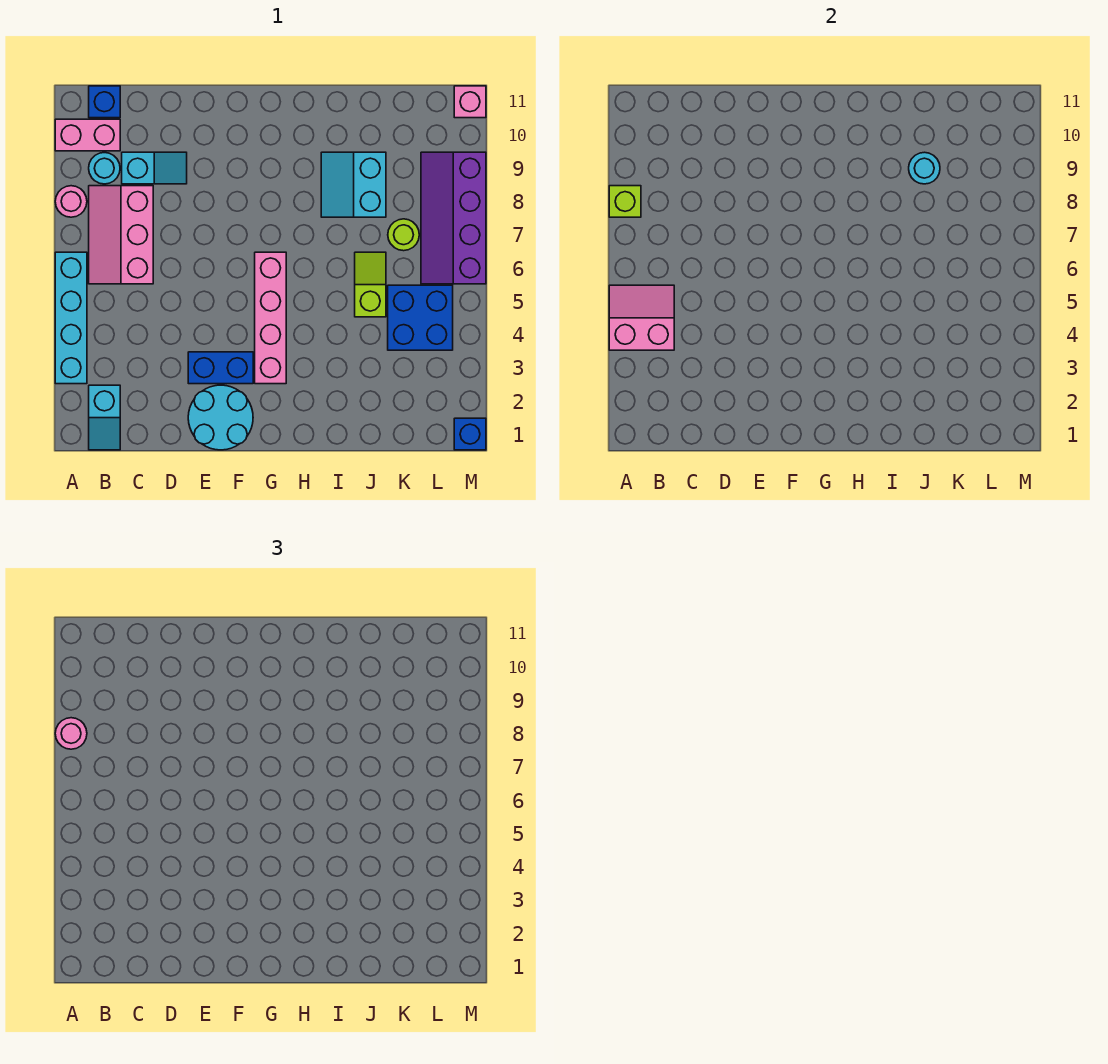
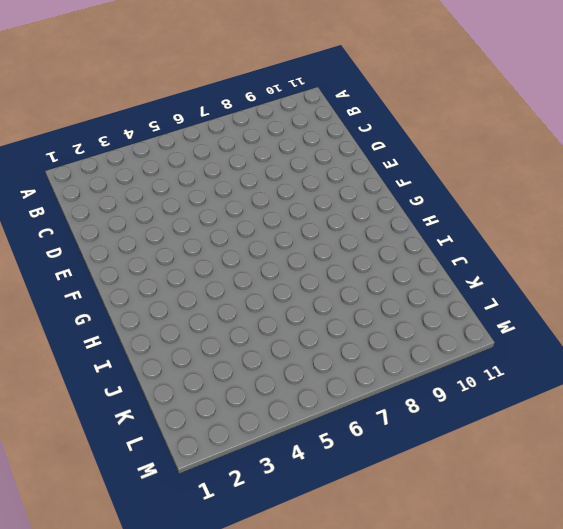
none -> cyan 1x4 brick [55,252,87,384]
none -> pink 1x1 round brick [55,186,87,217]
none -> pink 1x2 brick [55,119,120,151]

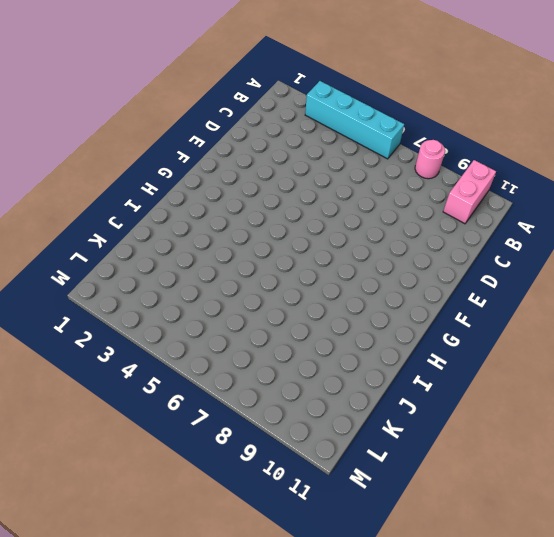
none -> cyan 1x2 slope [89,385,120,450]
none -> pink 2x3 slope [89,186,153,284]
none -> cyan 1x1 round brick [89,153,120,184]

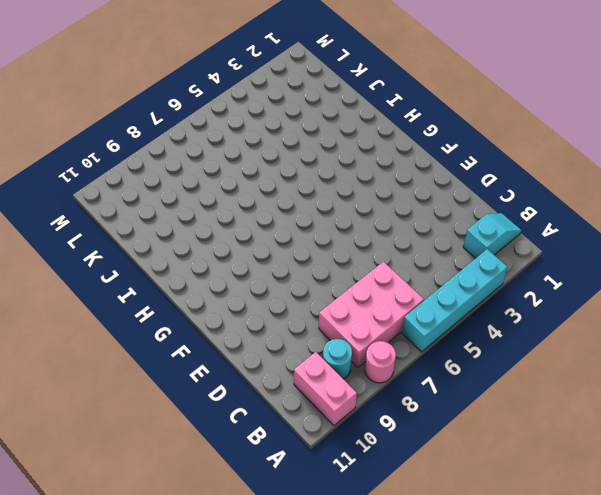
pink 2x3 brick [319,262,424,367] -> pink 2x3 slope [89,186,153,284]
none -> blue 1x1 brick [89,86,120,118]
none -> cyan 1x2 slope [122,152,187,184]
none -> cyan 2x2 round brick [188,385,253,450]

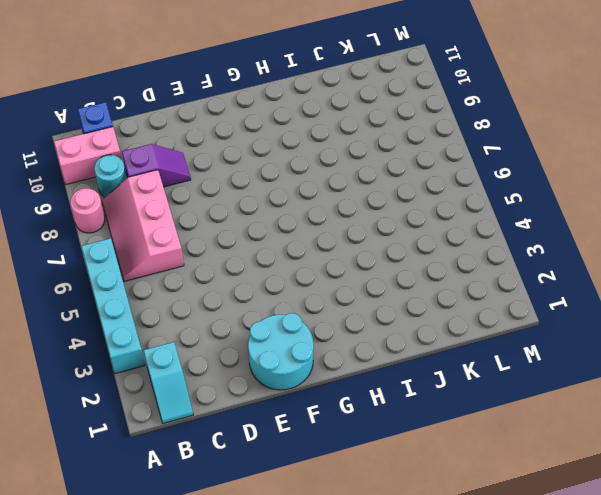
purple 1x2 slope [122,144,191,187] -> cyan 1x2 slope [122,152,187,184]
none -> blue 1x2 brick [188,352,253,384]
none -> pink 1x4 brick [255,252,286,384]
none -> cyan 2x2 slope [321,152,386,217]

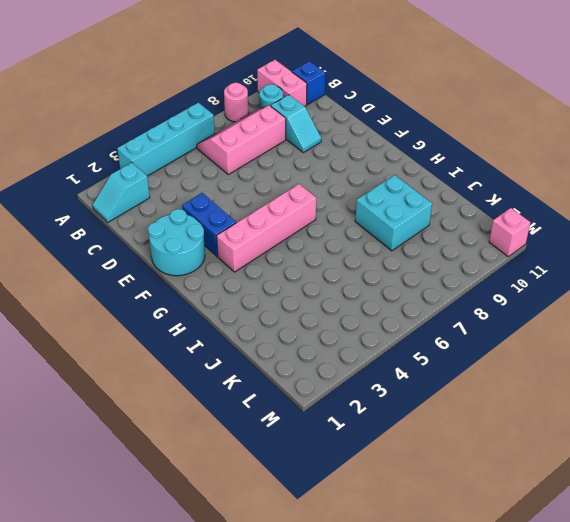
cyan 2x2 brick [355,175,432,251] -> cyan 2x2 slope [321,152,386,217]
none -> lime 1x2 slope [355,252,386,317]
none -> blue 2x2 brick [388,285,453,350]
none -> lime 1x1 round brick [388,219,419,251]

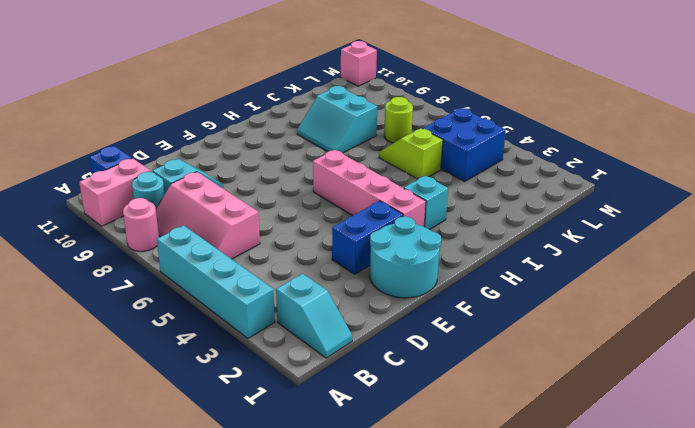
cyan 1x1 brick [404,176,448,230] -> none
none -> purple 2x4 slope [421,152,486,284]
none -> blue 1x1 brick [454,418,486,450]
none -> pink 2x2 slope [609,285,674,350]

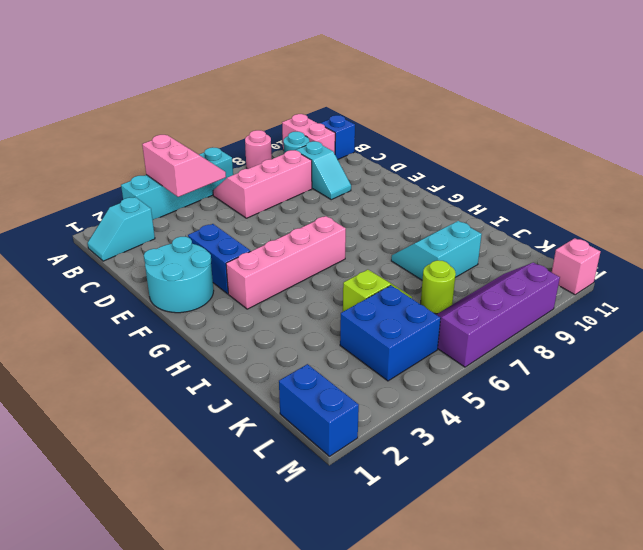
blue 1x2 brick [279,364,359,456] -> blue 1x1 brick [454,418,486,450]
none -> lime 1x1 brick [609,186,641,217]
none -> cyan 1x1 round brick [909,152,940,184]
none -> pink 1x1 round brick [55,718,87,749]

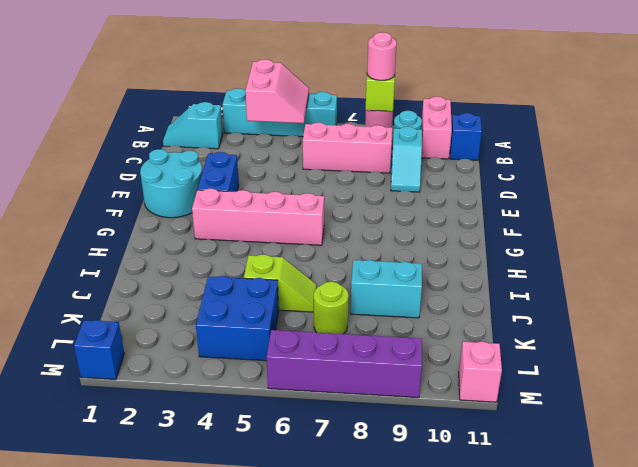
none -> cyan 1x1 round brick [909,152,940,184]

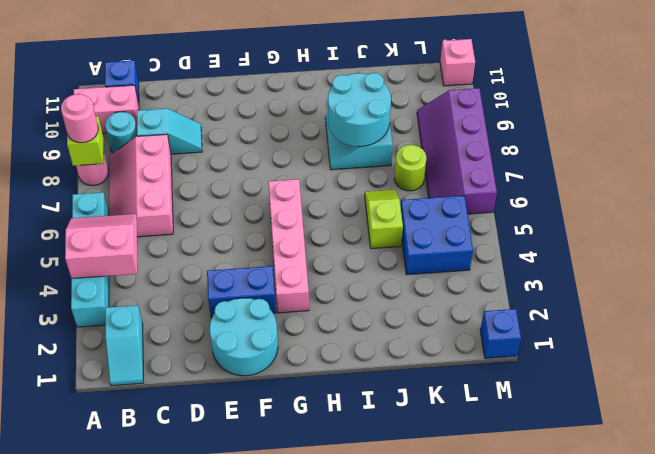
cyan 2x2 round brick [328,73,391,146] -> cyan 1x1 round brick [909,152,940,184]

